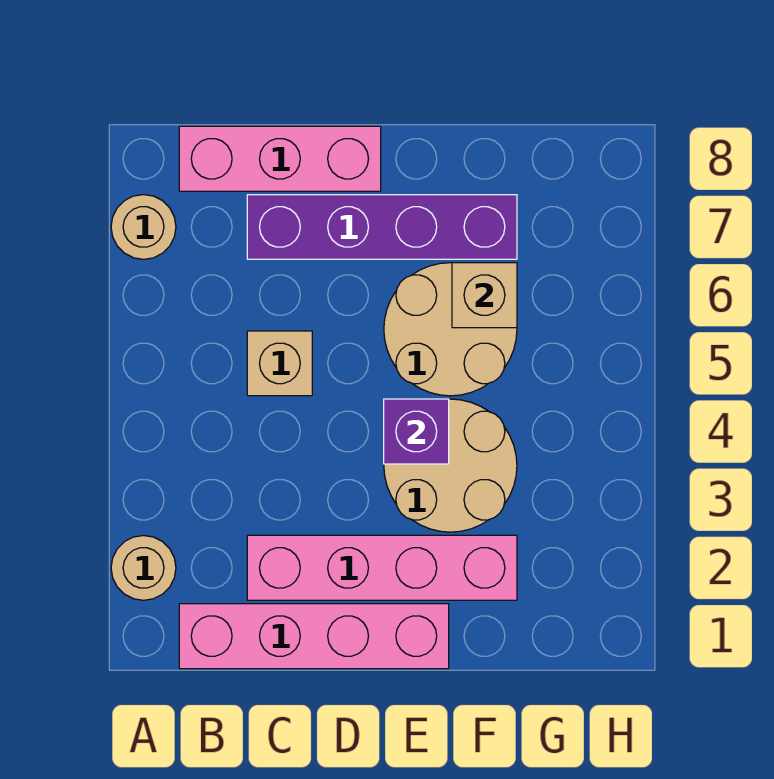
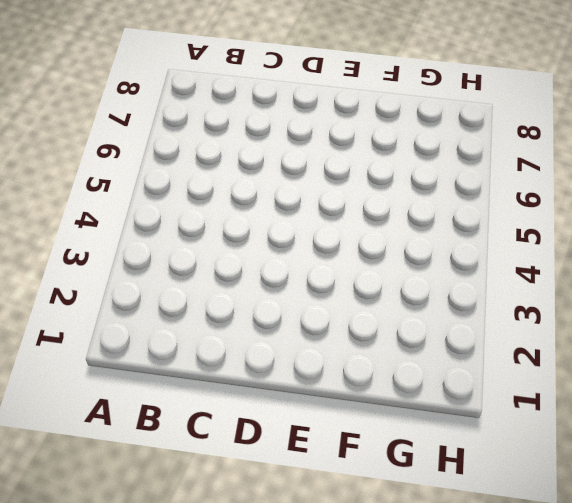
none -> tan 1x1 round brick [111,536,176,600]
none -> tan 1x1 round brick [111,195,176,259]

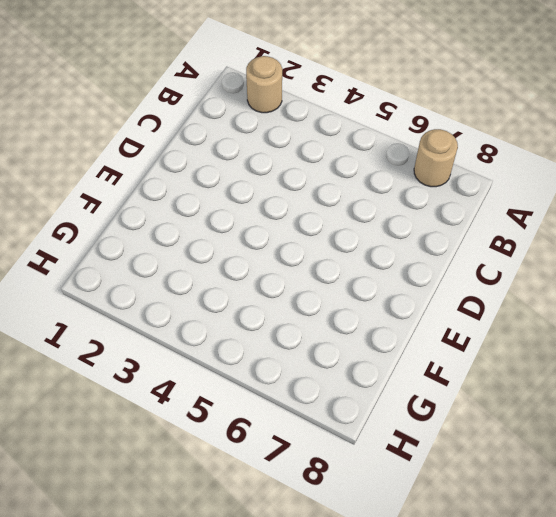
none -> pink 1x4 brick [179,604,449,669]
none -> pink 1x3 brick [179,126,381,191]

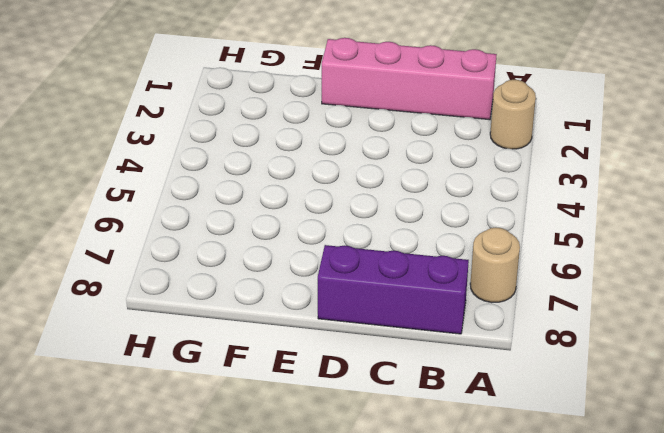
purple 1x3 brick [318,245,469,334] -> pink 1x3 brick [179,126,381,191]
none -> pink 1x4 brick [247,535,517,600]
none -> tan 1x1 brick [247,331,312,396]

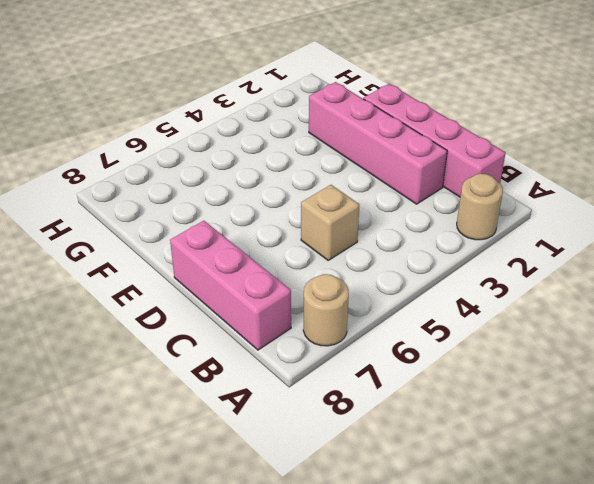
none -> purple 1x4 brick [247,195,517,259]
none -> tan 2x2 round brick [384,399,517,532]

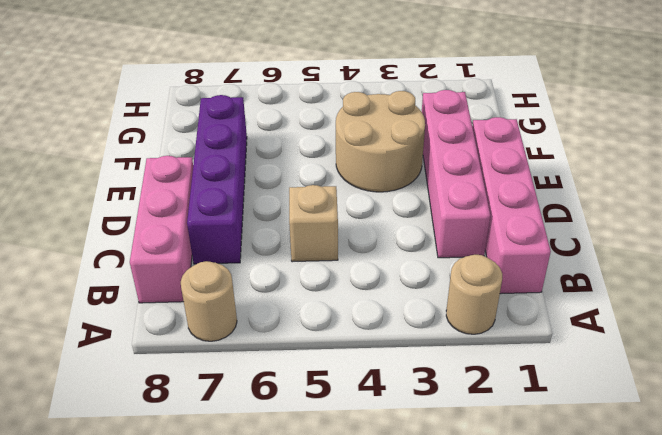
none -> tan 2x2 round brick [384,263,517,396]
none -> purple 1x1 brick [384,399,449,464]

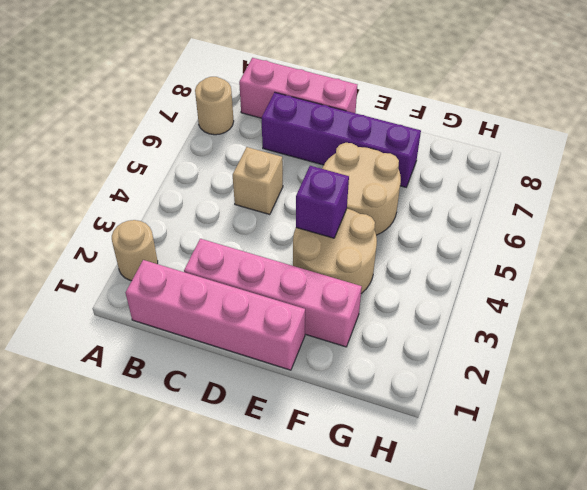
none -> tan 1x1 brick [452,263,517,328]

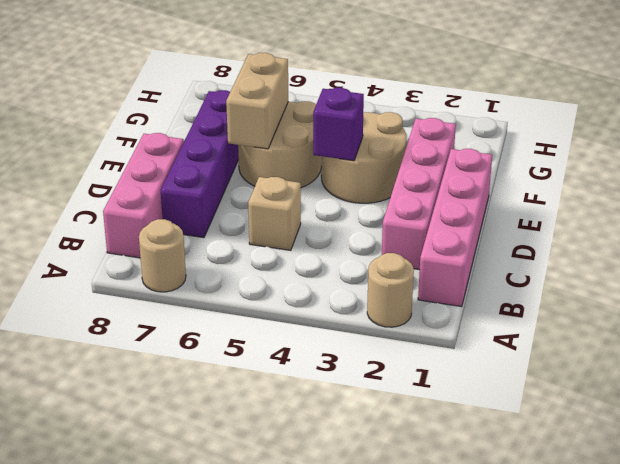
tan 1x2 brick [226,53,288,149] -> tan 1x1 brick [452,263,517,328]

